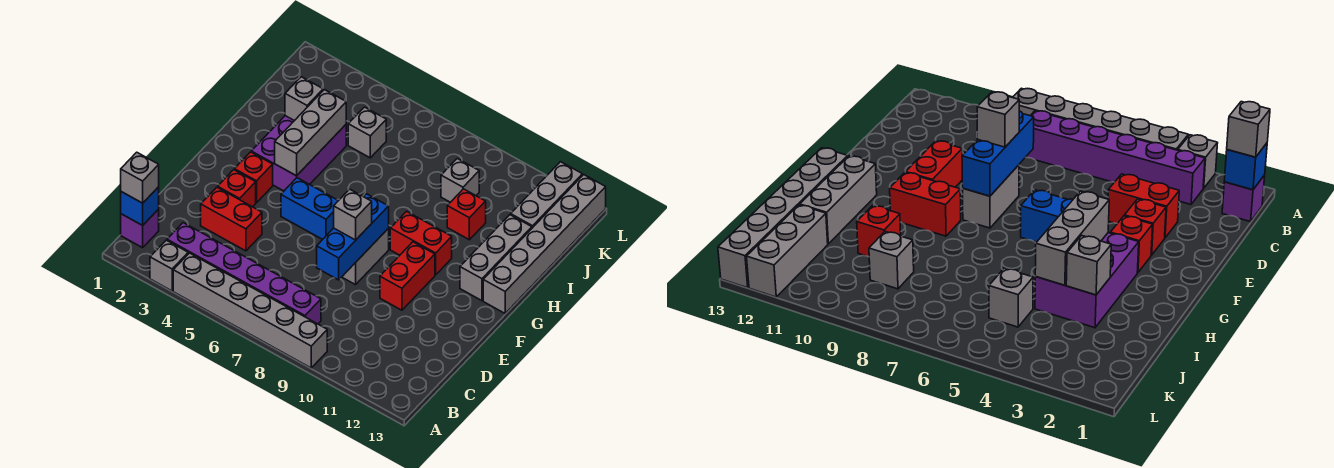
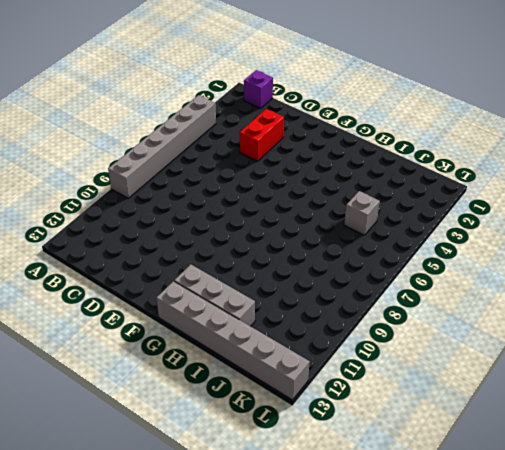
none -> grey 1x1 brick [150,240,188,291]
none -> purple 1x6 brick [167,223,321,324]
none -> red 1x1 brick [218,170,256,207]

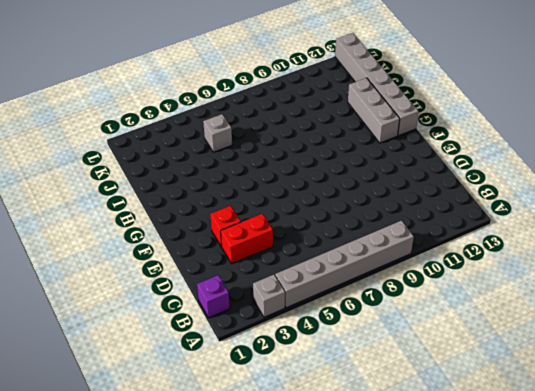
none -> purple 1x6 brick [167,223,321,324]
none -> grey 1x2 brick [342,229,389,285]
none -> red 1x2 brick [380,242,435,310]

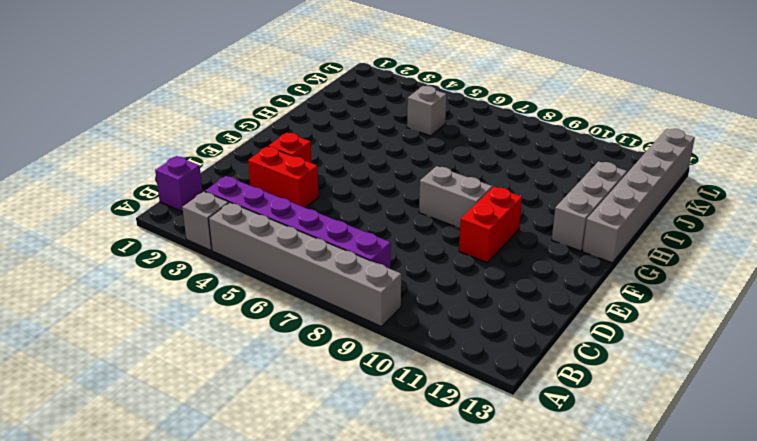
grey 1x2 brick [419,166,492,228] -> grey 1x2 brick turned to [342,229,389,285]
none -> red 1x1 brick [234,152,273,203]
none -> blue 1x2 brick [281,178,338,240]
none -> purple 2x3 brick [251,116,346,191]

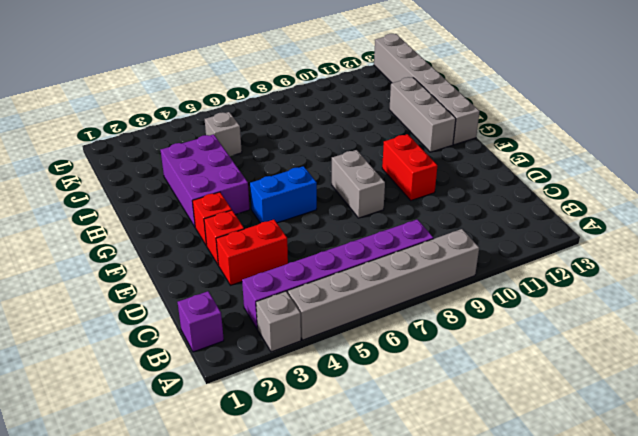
none -> red 1x2 brick [390,211,452,275]
none -> red 1x1 brick [447,189,486,240]
none -> grey 1x1 brick [441,159,479,202]

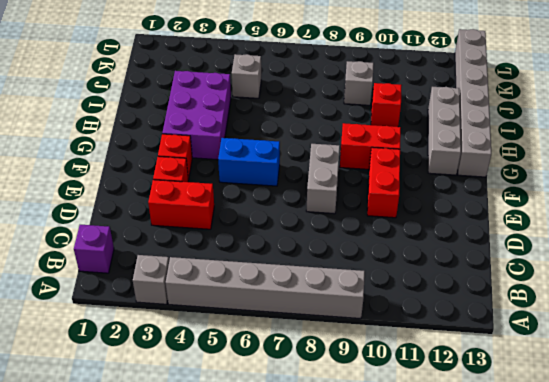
none -> purple 1x6 brick [167,223,321,324]
none -> grey 1x3 brick [511,162,582,228]
none -> blue 1x1 brick [121,187,159,225]

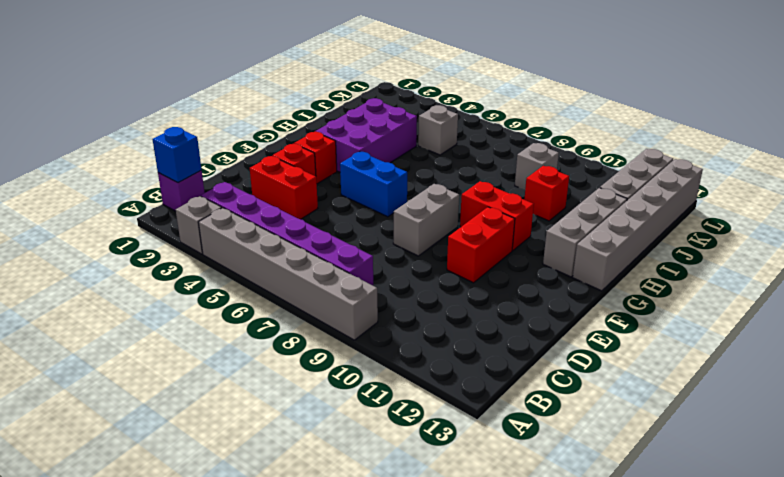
none -> blue 1x3 brick [317,194,389,280]
none -> grey 1x3 brick [275,90,346,176]
none -> grey 1x1 brick [285,77,323,121]

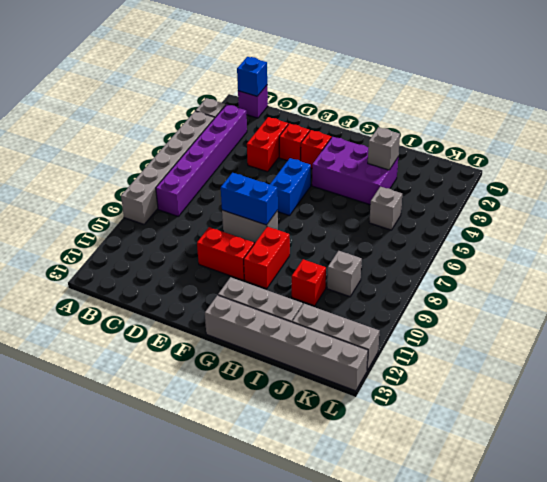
blue 1x2 brick [221,173,278,225] -> blue 1x3 brick [317,194,389,280]
none -> grey 1x3 brick [275,90,346,176]
none -> grey 1x1 brick [121,152,159,203]
none -> grey 1x1 brick [334,189,372,240]

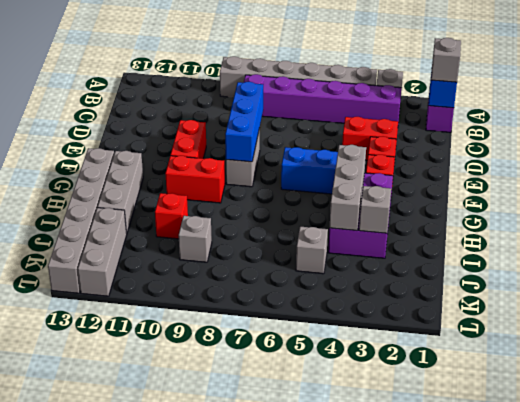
none -> grey 1x1 brick [334,189,372,240]

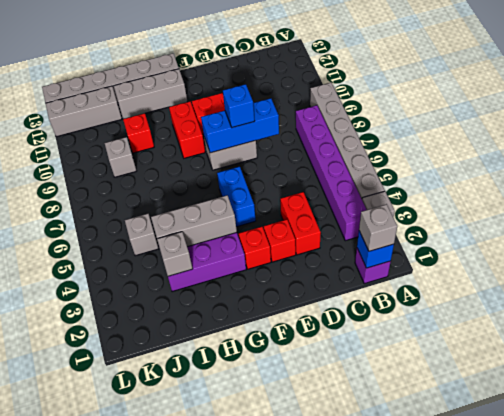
blue 1x1 brick [223,84,254,128] -> grey 1x1 brick [334,189,372,240]

